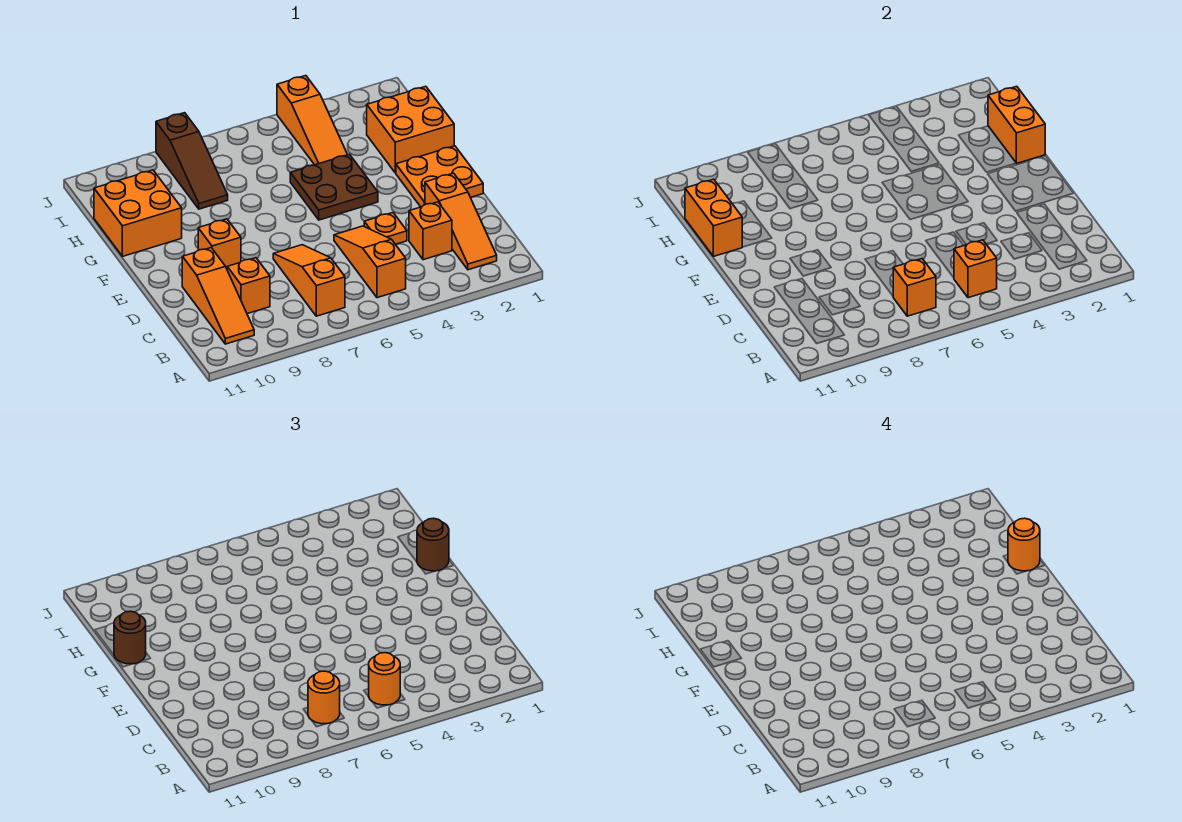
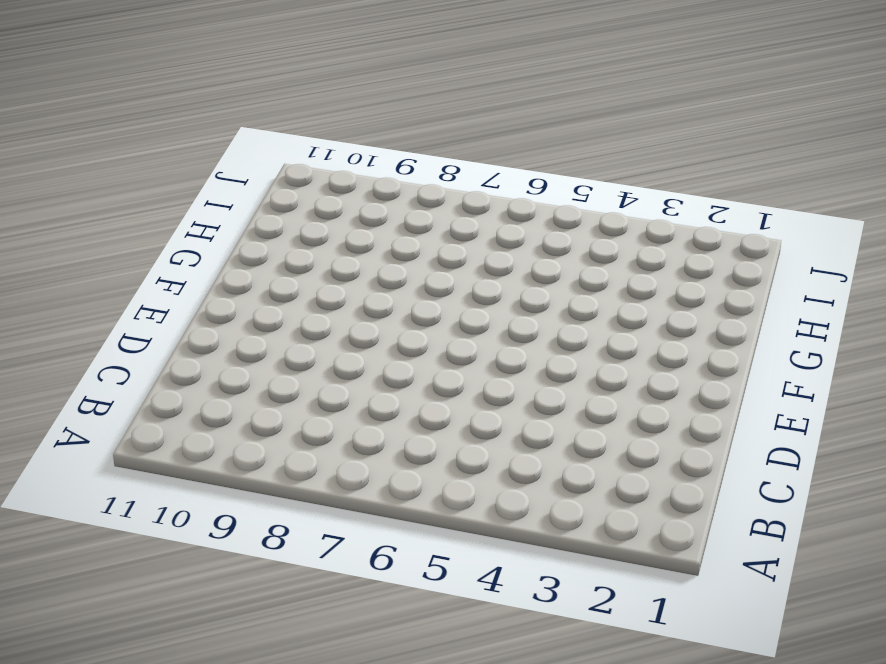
none -> orange 1x3 slope [425,173,497,270]
none -> orange 1x3 slope [334,226,406,298]
none -> orange 1x3 slope [273,245,345,316]

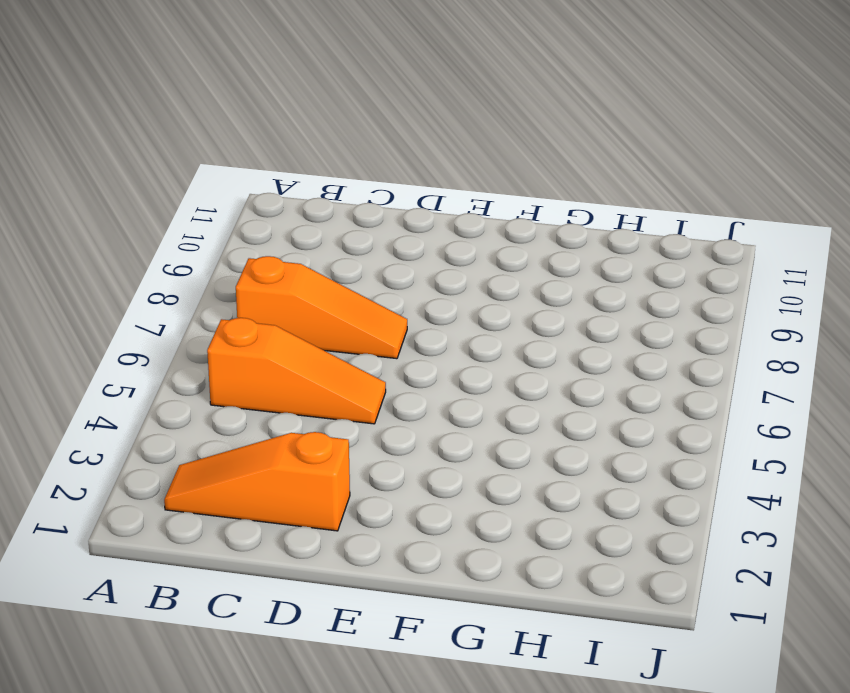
none -> orange 1x3 slope [182,248,254,344]
none -> orange 1x1 brick [409,202,452,260]
none -> orange 1x1 brick [227,258,270,314]

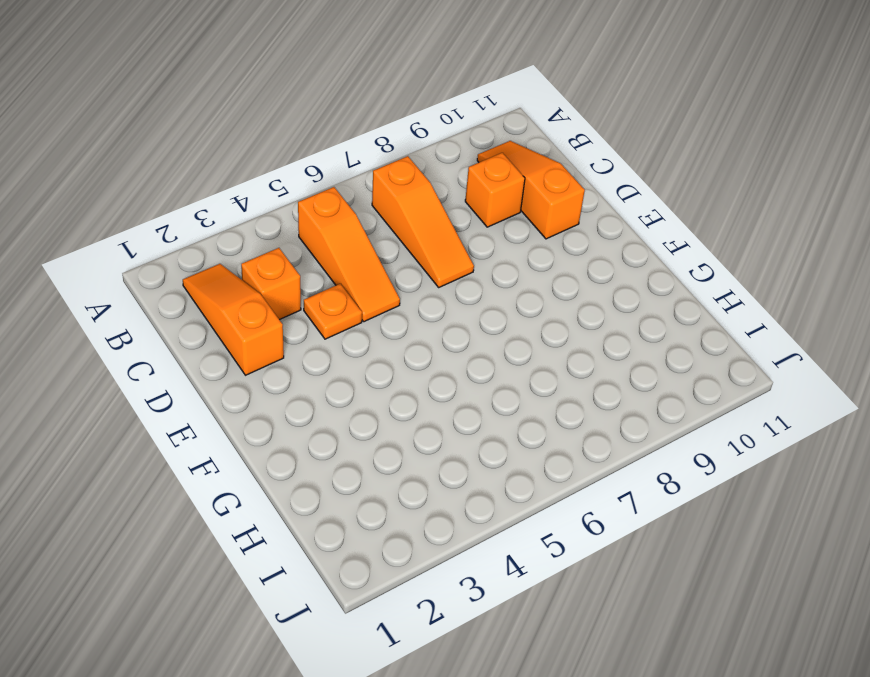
none -> orange 2x2 plate [396,146,483,207]
none -> orange 1x1 brick [198,219,241,269]
none -> brown 2x2 plate [290,154,378,220]

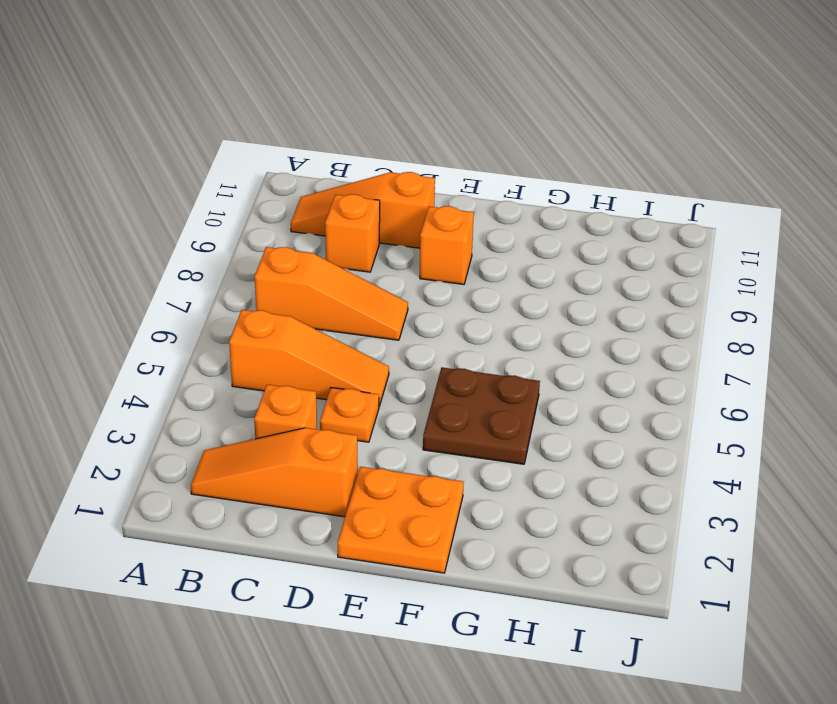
none -> orange 2x2 brick [367,86,454,173]
none -> orange 2x2 brick [94,170,182,256]
none -> orange 1x3 slope [277,76,347,165]

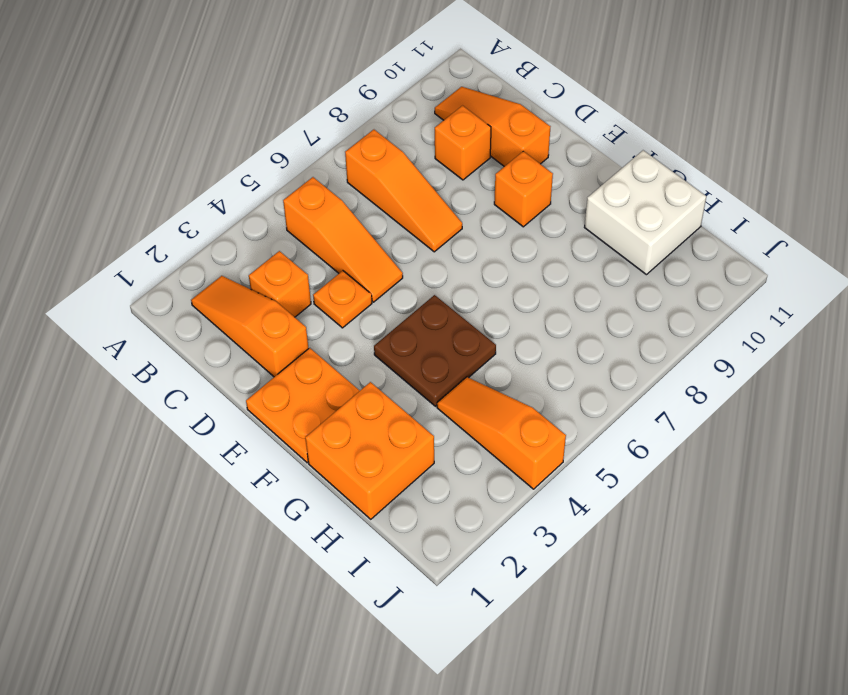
white 2x2 brick [584,150,706,275] -> orange 2x2 brick [94,170,182,256]
none -> brown 1x3 slope [156,113,228,209]
none -> orange 1x1 brick [954,240,997,298]
none -> orange 1x1 brick [893,259,936,316]

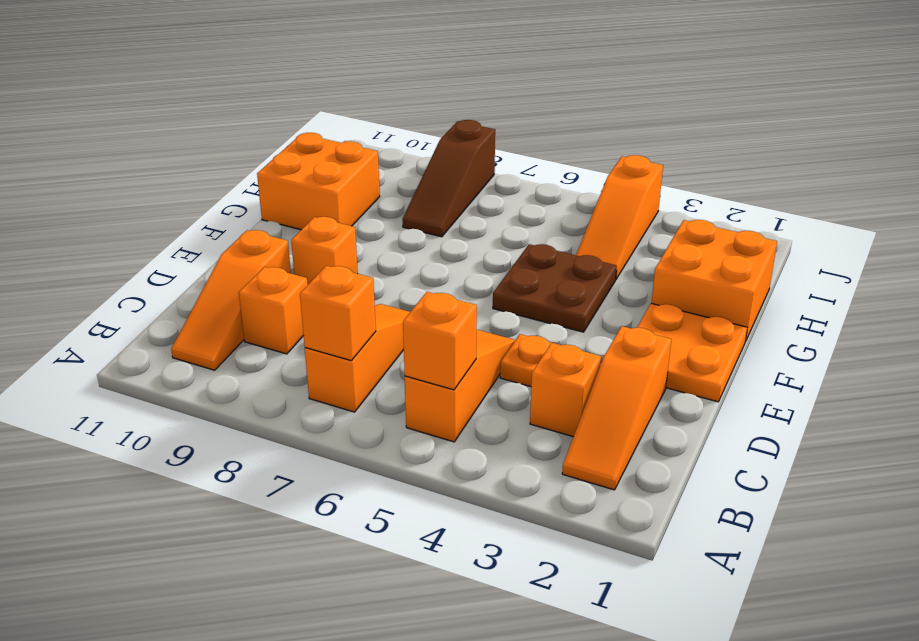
none -> orange 1x2 brick [988,86,1045,164]
none -> orange 1x2 brick [685,179,742,256]
none -> orange 1x1 round brick [369,653,400,705]

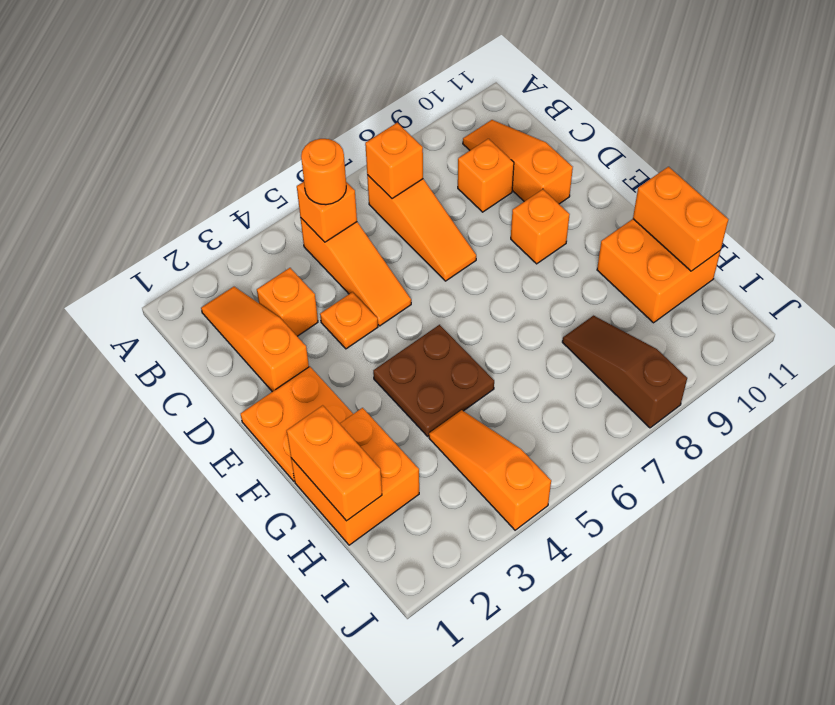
none -> orange 1x1 round brick [308,671,340,724]
none -> brown 1x1 round brick [417,518,449,571]
none -> brown 1x1 round brick [114,611,146,664]

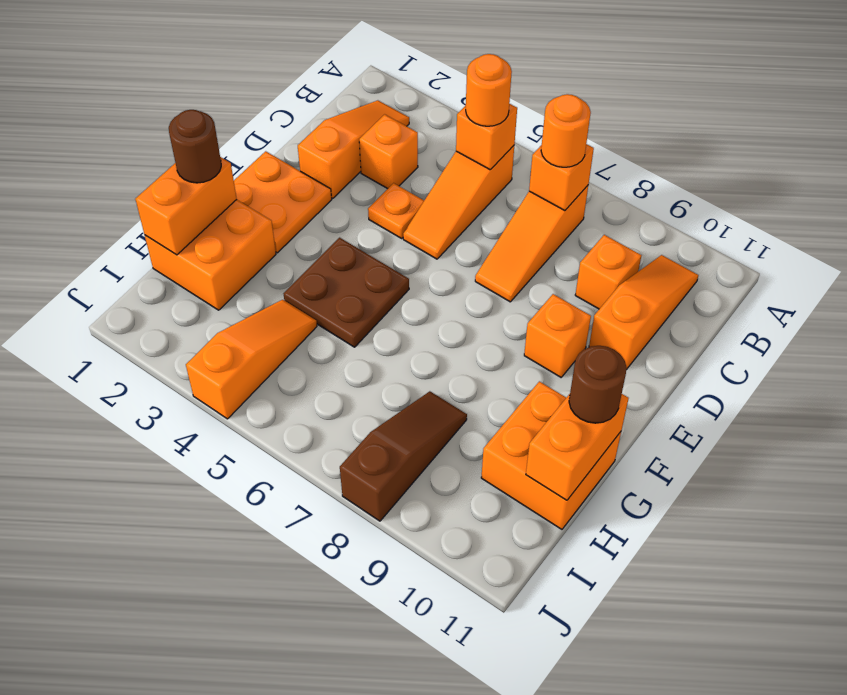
none -> orange 1x1 round brick [1008,518,1040,571]

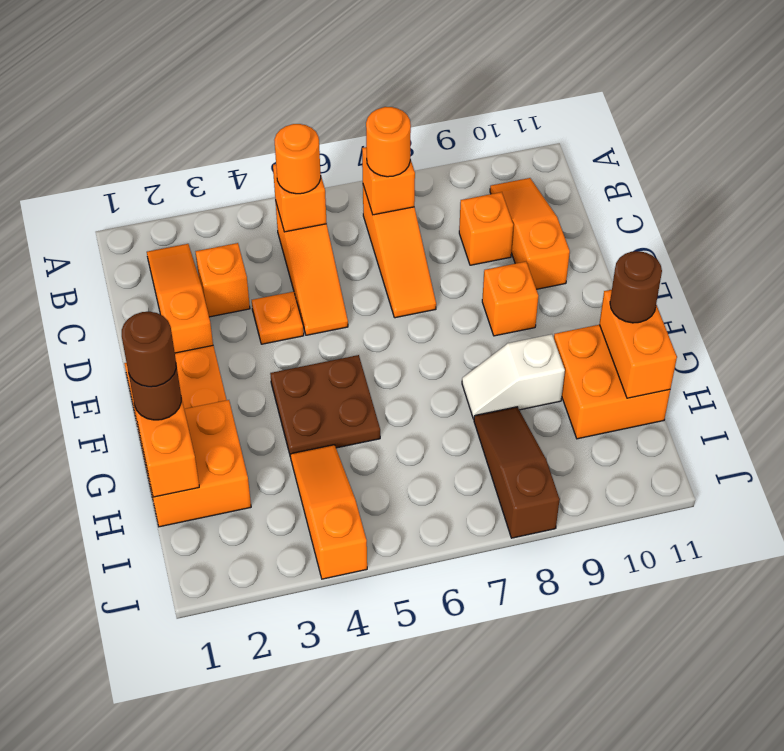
brown 1x1 round brick [122,312,176,387] -> orange 1x1 round brick [1008,518,1040,571]
white 1x2 slope [462,334,565,419] -> none

